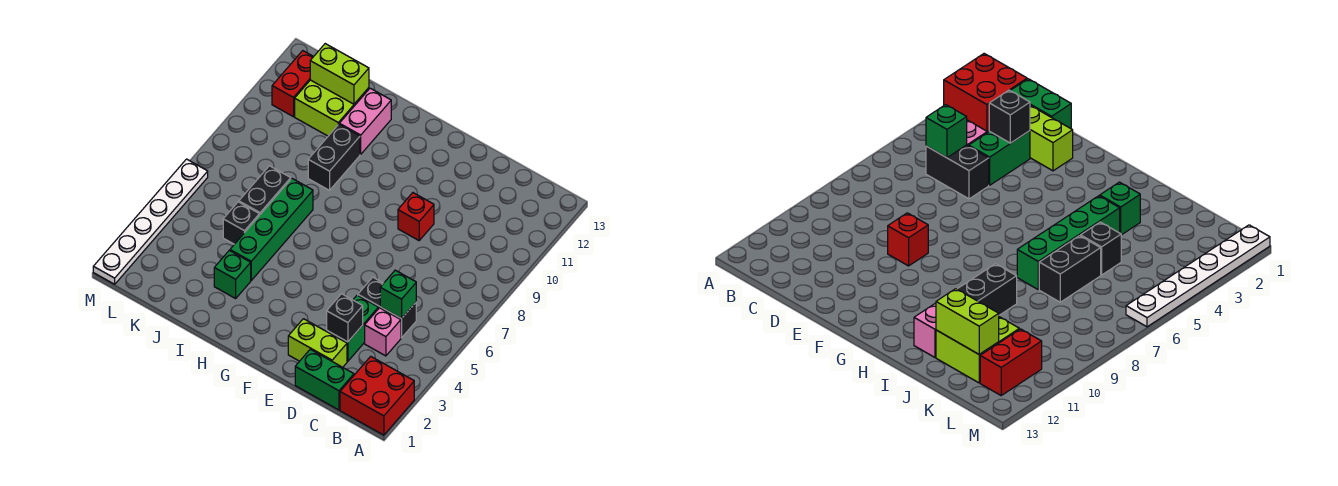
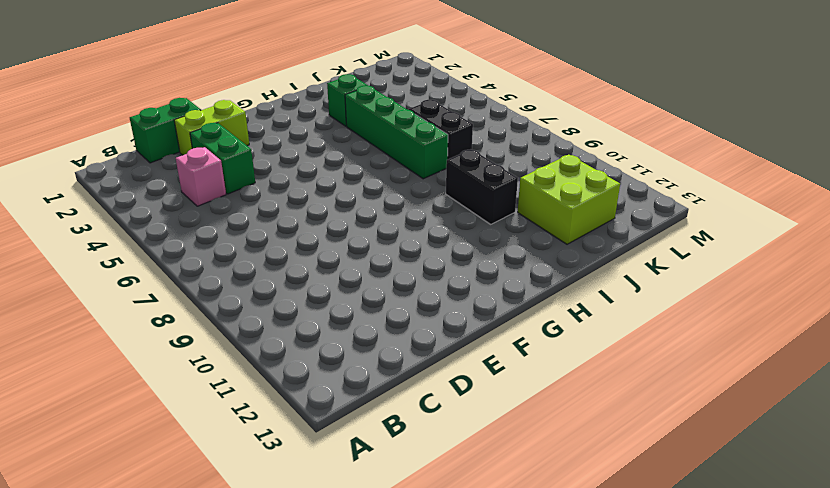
none -> red 2x2 brick [340,357,414,435]
none -> black 1x2 brick [358,277,416,338]
none -> red 1x1 brick [398,193,434,240]

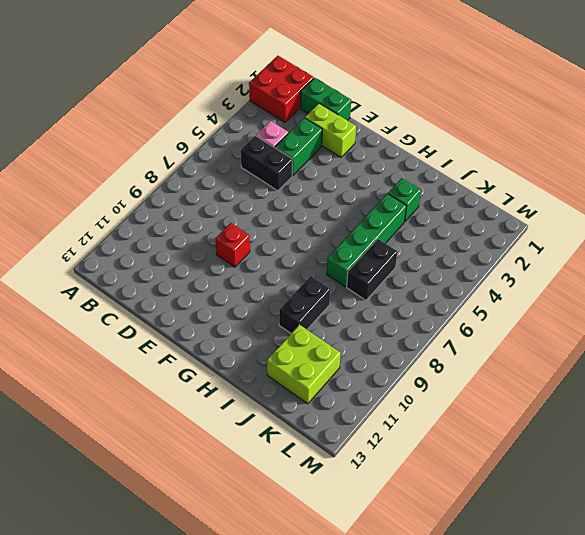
none -> pink 1x2 brick [339,88,391,154]
none -> black 1x1 brick [223,202,259,244]
none -> red 1x2 brick [272,51,314,117]

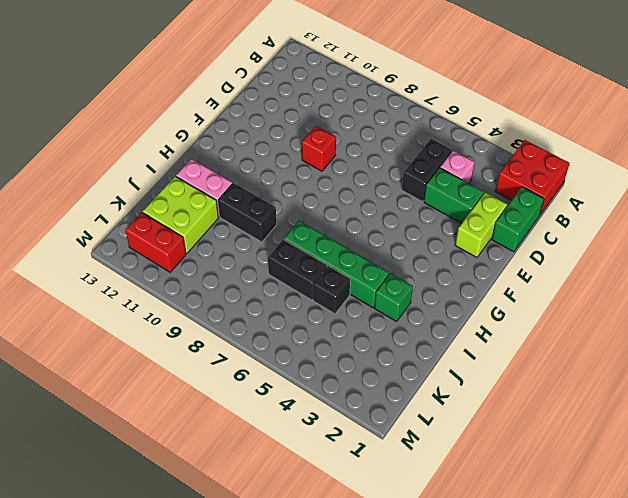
none -> white 1x6 plate [93,159,208,284]
none -> green 1x1 brick [380,270,416,319]
none -> black 1x1 brick [327,294,363,342]

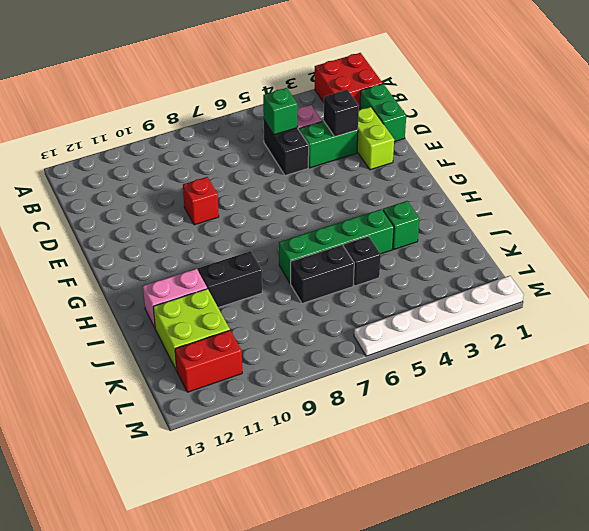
none -> lime 1x2 brick [310,44,369,104]

